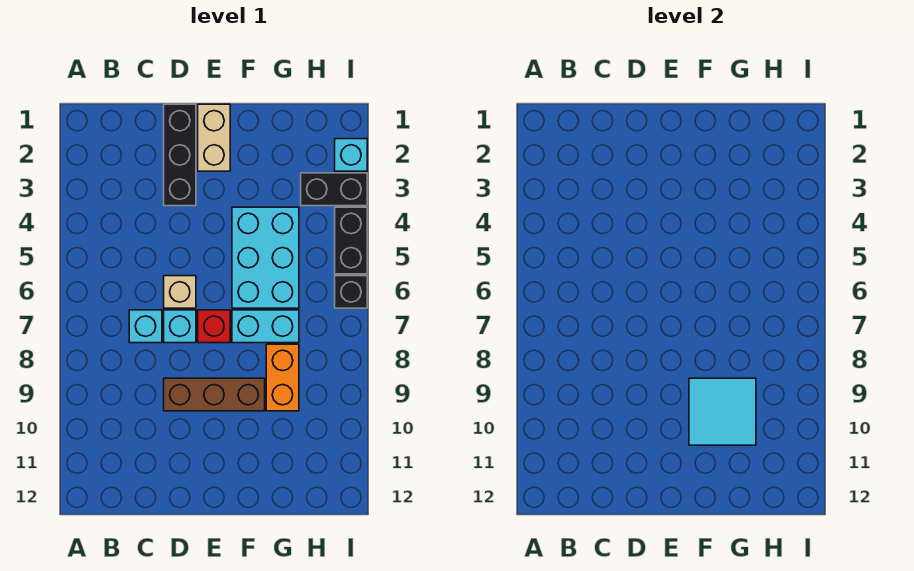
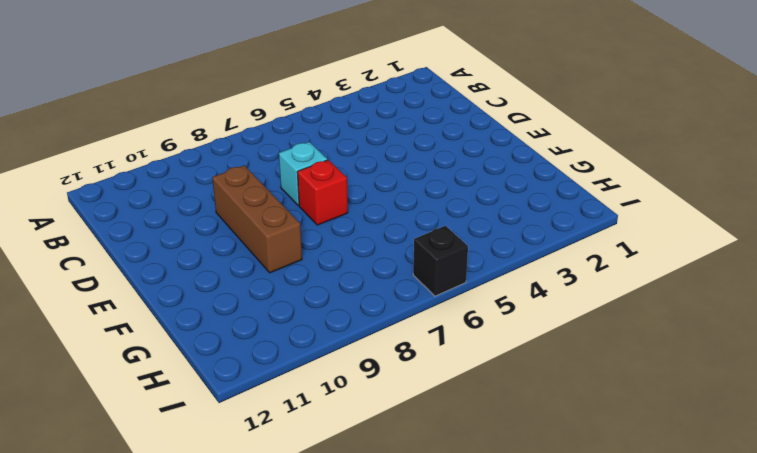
none -> cyan 1x1 brick [129,310,162,343]
none -> black 1x3 brick [164,104,196,206]
none -> tan 1x1 brick [164,276,196,308]

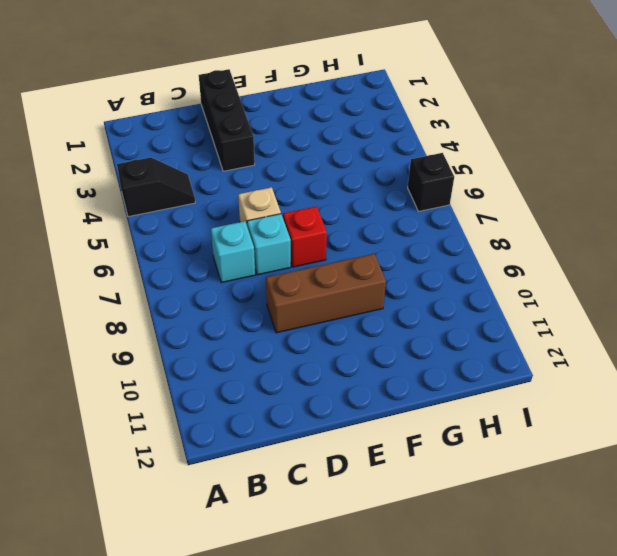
black 1x2 slope [117,157,195,217] -> none
none -> tan 1x2 brick [198,104,230,171]
none -> cyan 2x3 brick [232,207,299,308]
none -> cyan 1x2 brick [232,310,299,343]

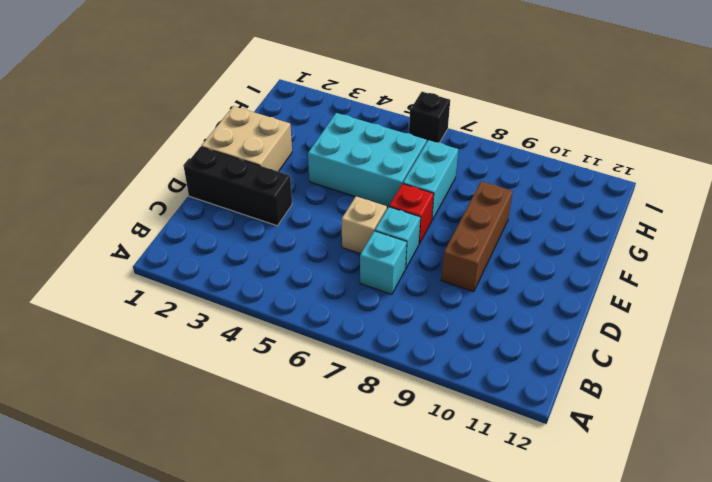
tan 2x2 brick [201,106,292,171] -> tan 1x2 brick [198,104,230,171]
none -> orange 1x2 brick [266,344,299,411]
none -> black 1x2 brick [301,173,367,206]
none -> cyan 1x1 brick [335,139,367,171]

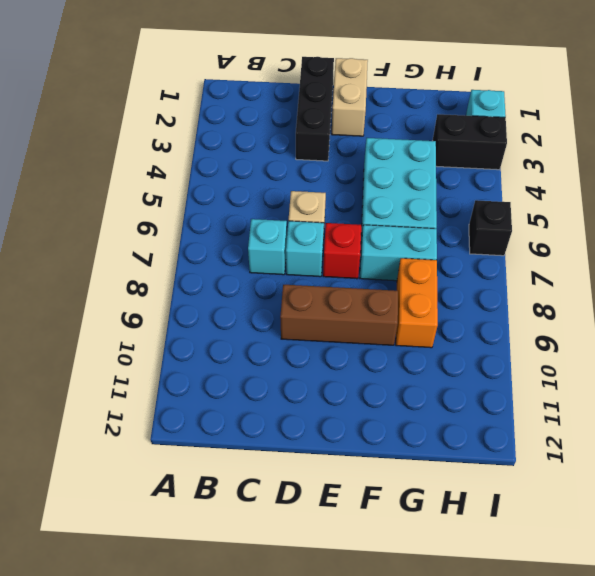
none -> black 1x2 brick [335,207,367,274]
none -> cyan 2x2 tile [689,378,756,445]

